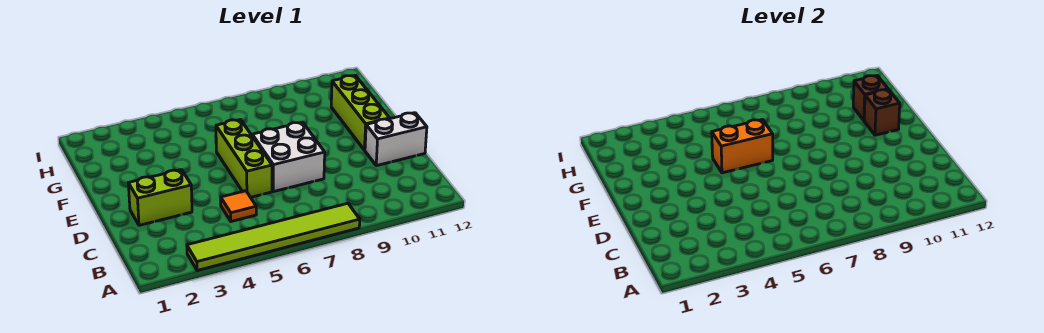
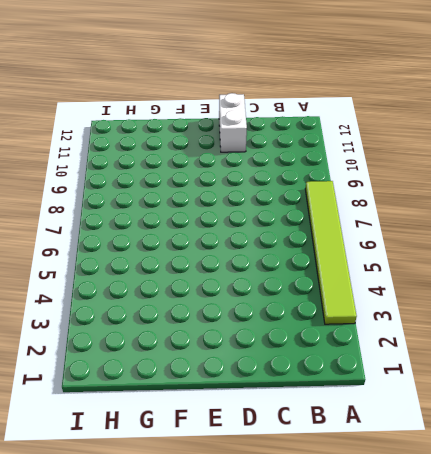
none -> orange 1x1 tile [221,191,256,221]
none -> lime 1x2 brick [128,170,192,225]

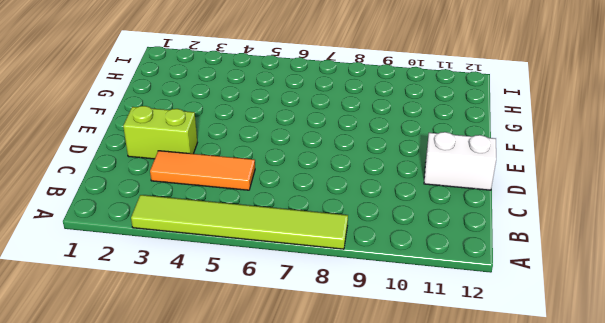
orange 1x3 tile [150,151,255,190] -> orange 1x1 tile [221,191,256,221]
none -> lime 1x3 brick [216,120,272,197]
none -> white 2x2 brick [252,122,325,192]

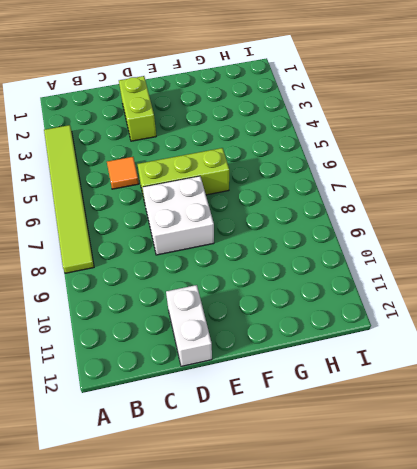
none -> lime 1x3 brick [331,76,390,150]
none -> orange 1x2 brick [712,120,773,173]

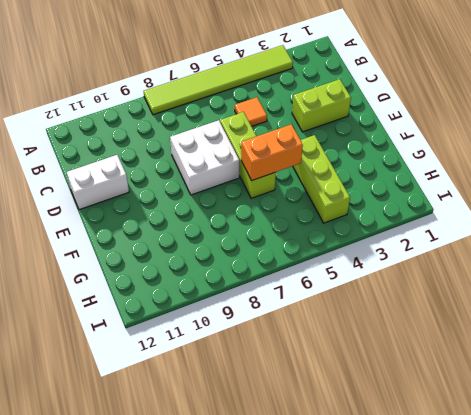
lime 1x3 brick [293,135,350,223] -> lime 1x3 brick moved to [331,76,390,150]
none -> brown 1x1 brick [864,90,900,135]
none -> brown 1x1 brick [853,76,888,120]

